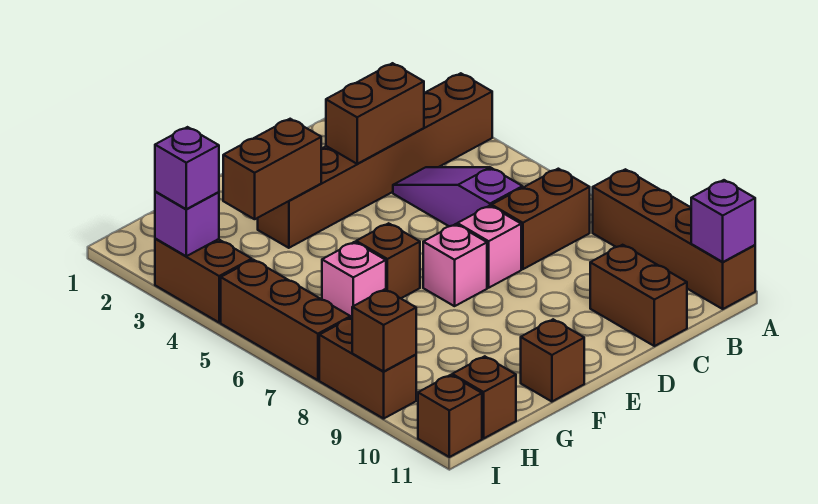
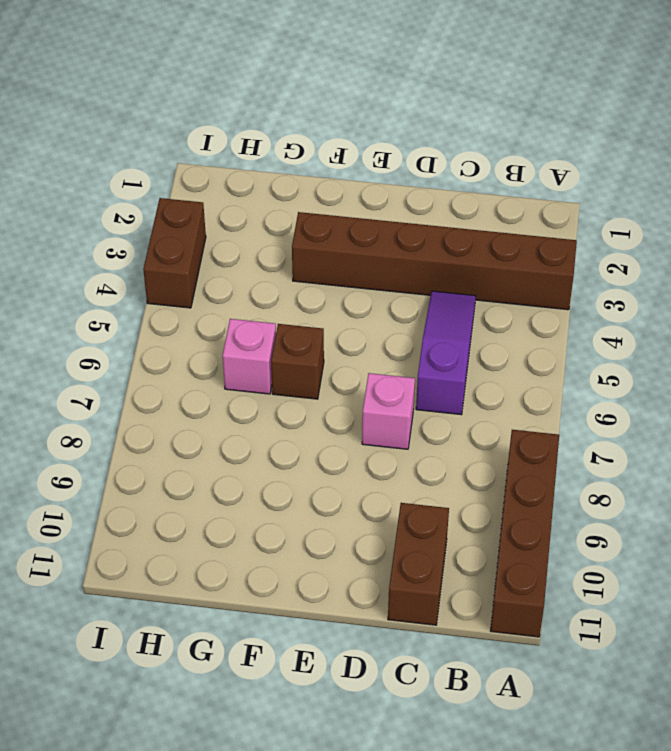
none -> brown 1x2 brick [492,169,590,269]
none -> pink 1x1 brick [423,224,487,306]
none -> brown 1x1 brick [521,319,584,402]

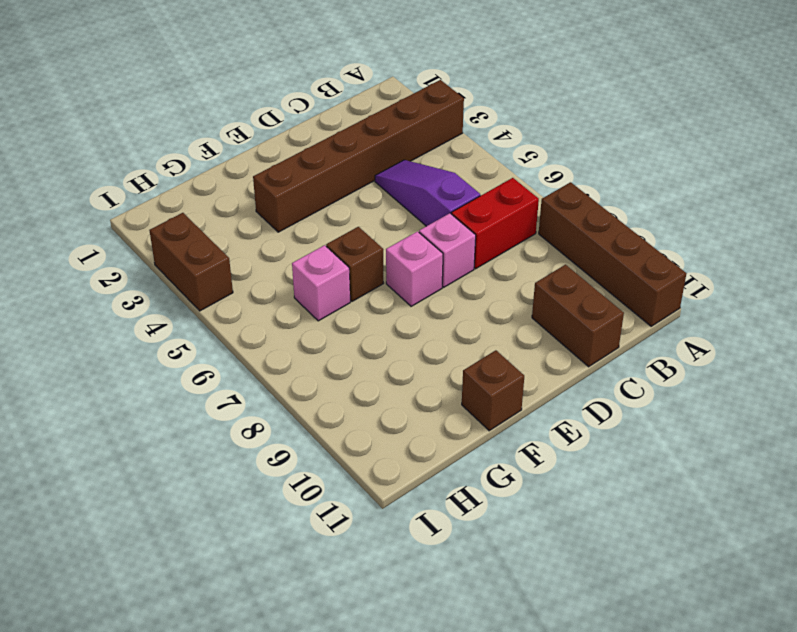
red 1x2 brick [452,178,539,269] -> brown 1x2 brick [492,169,590,269]
none -> brown 1x1 brick [452,356,516,438]
none -> brown 1x3 brick [221,260,350,380]
none -> brown 1x2 brick [319,317,416,419]

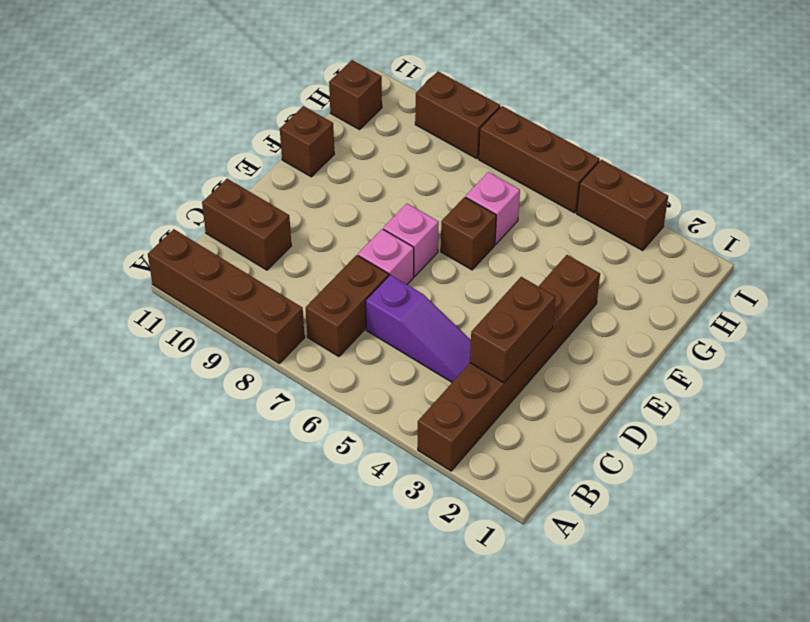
none -> brown 1x1 brick [418,375,482,457]
none -> purple 1x1 brick [691,180,755,262]
none -> brown 1x2 brick [223,119,321,219]

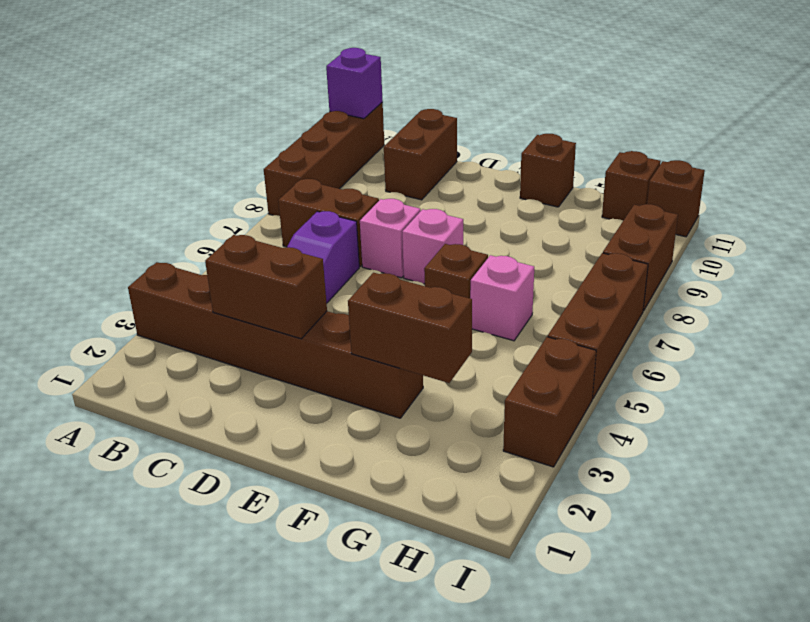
none -> purple 1x1 brick [155,192,219,256]
none -> brown 1x1 brick [352,289,416,371]
none -> purple 1x1 brick [155,127,219,209]

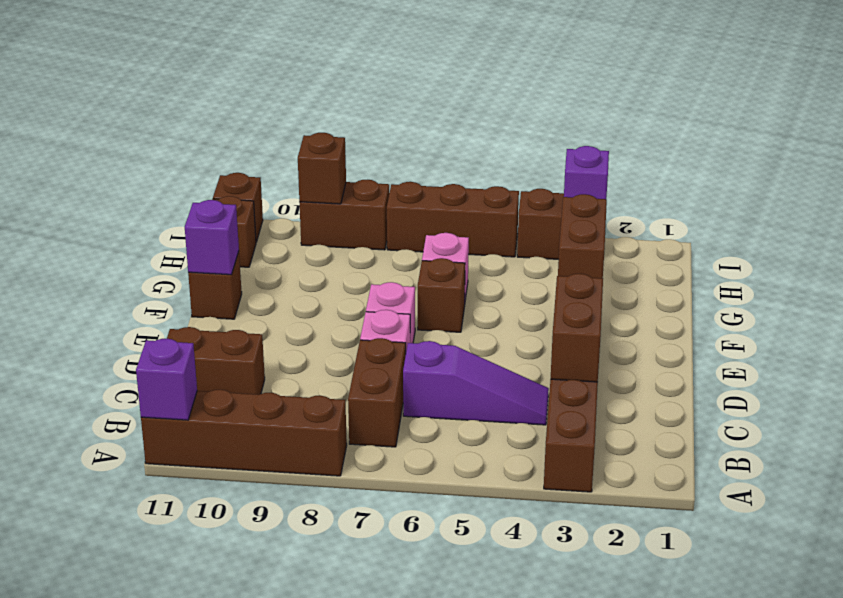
purple 1x1 brick [185,200,239,275] -> purple 1x1 brick moved to [155,127,219,209]

